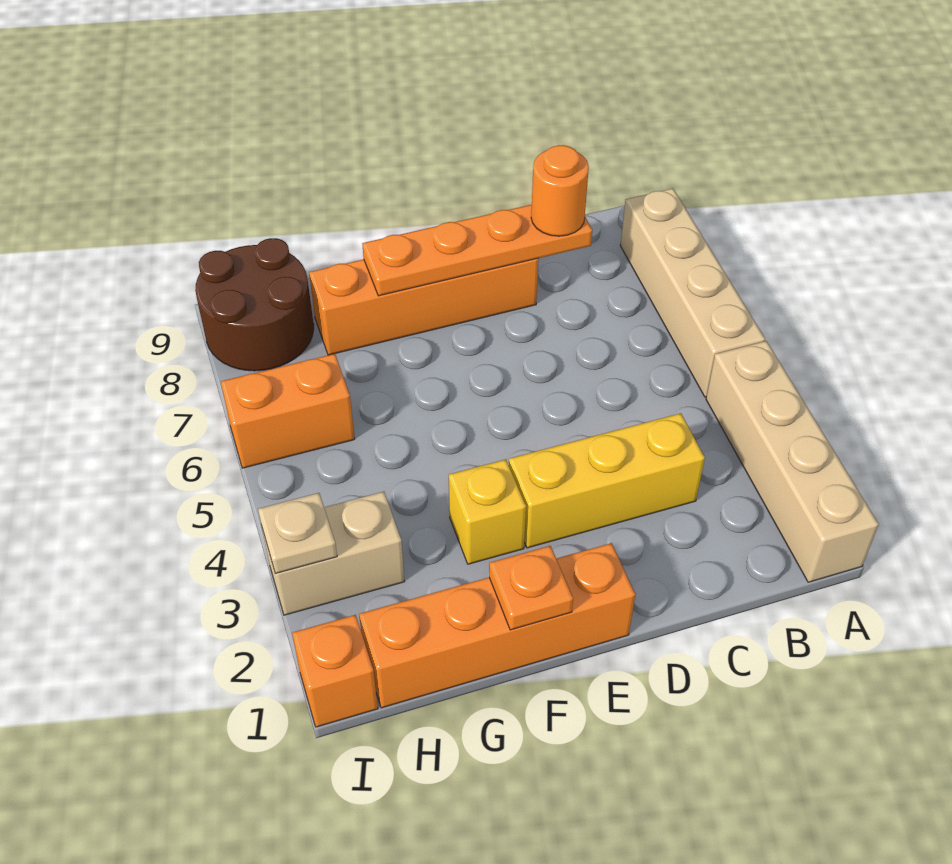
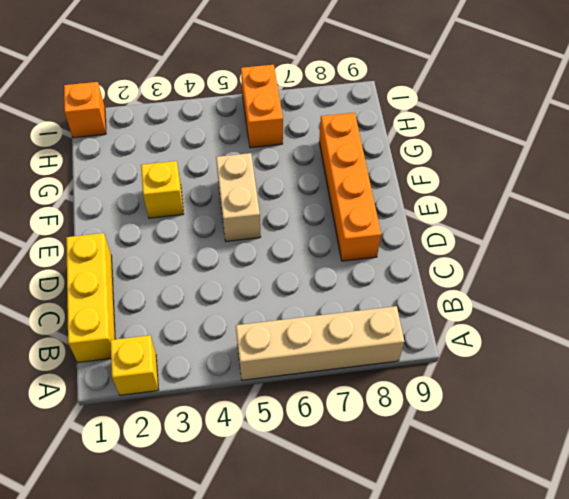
yellow 1x1 brick [110,335,159,395] -> tan 1x4 brick [706,341,879,582]
yellow 1x3 brick [66,233,115,362] -> yellow 1x3 brick moved to [509,413,705,548]
tan 1x2 brick [216,153,261,241] -> tan 1x2 brick moved to [262,492,405,615]
none -> orange 1x4 brick [359,543,635,708]
none -> brown 2x2 round brick [195,238,314,371]
none -> orange 1x4 plate [362,205,592,296]

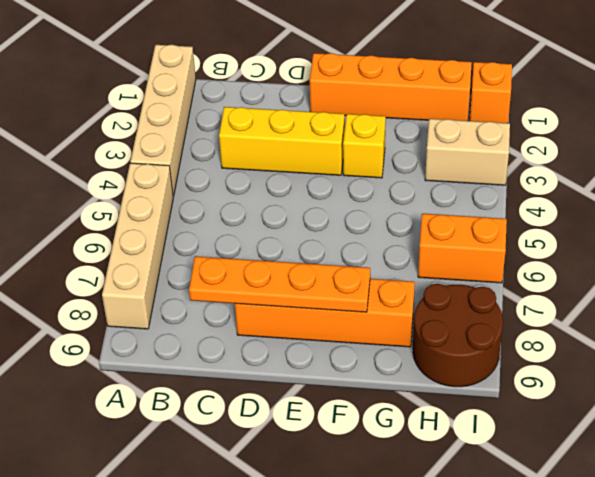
none -> orange 1x1 plate [489,546,573,630]
none -> tan 1x1 plate [258,493,337,574]
none -> orange 1x1 round brick [531,145,589,236]

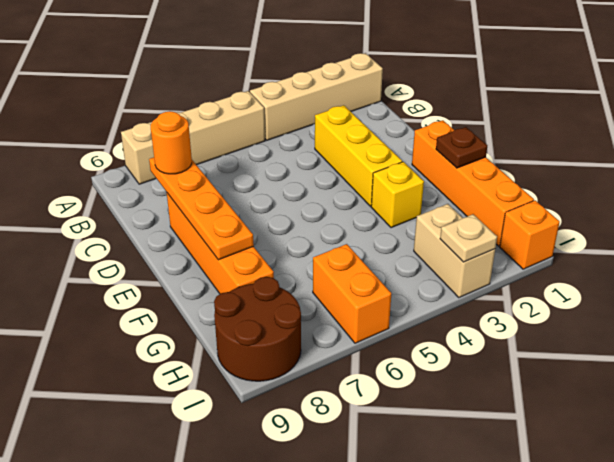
brown 1x1 plate [436,127,487,168] -> orange 1x1 plate [489,546,573,630]

